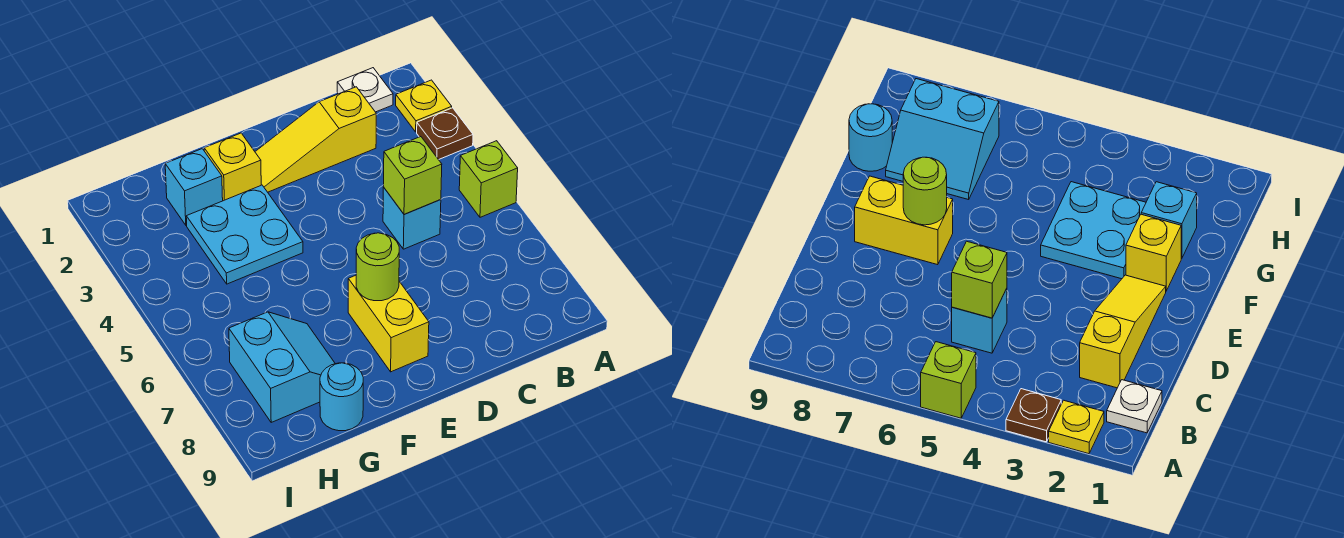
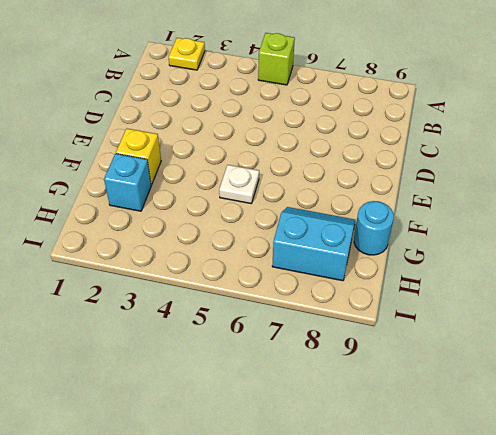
white 1x1 plate [219,165,259,204] -> white 1x1 plate moved to [337,68,393,112]
none -> brown 1x1 plate [417,108,473,160]
none -> yellow 1x3 slope [255,87,376,192]
none -> cyan 1x1 brick [383,187,441,249]

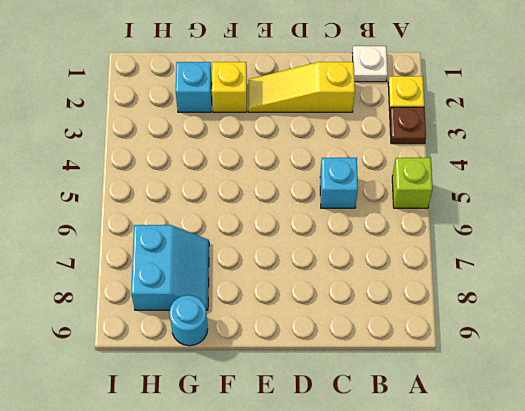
none -> yellow 1x2 brick [348,275,429,372]
none -> cyan 2x2 plate [186,185,303,284]
none -> lime 1x1 brick [383,137,442,214]

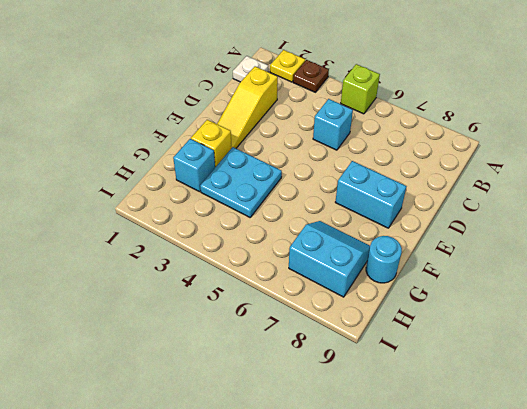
cyan 1x2 brick [335,161,406,228] -> yellow 1x2 brick [348,275,429,372]
none -> lime 1x1 brick [383,137,442,214]
none -> lime 1x1 round brick [356,233,399,301]

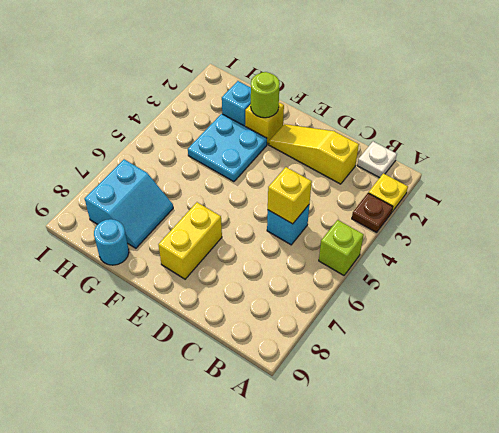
yellow 1x1 brick [268,167,312,224] -> lime 1x1 brick [383,137,442,214]
lime 1x1 round brick [251,72,280,118] -> lime 1x1 round brick moved to [356,233,399,301]

